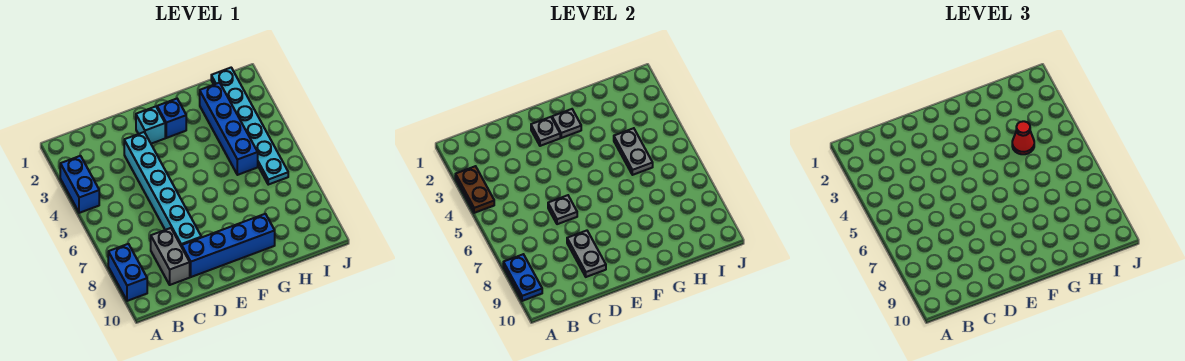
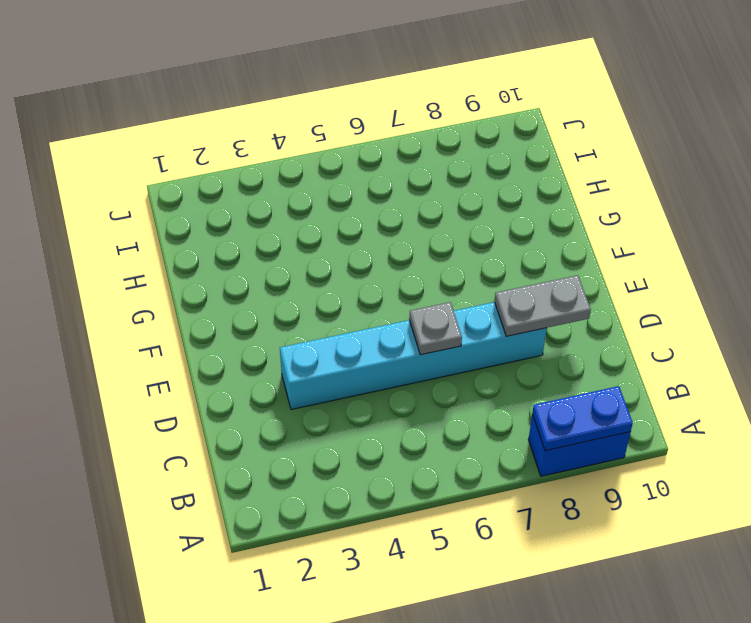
none -> blue 1x2 brick [60,156,99,213]
none -> grey 1x2 brick [151,228,190,285]
none -> blue 1x4 brick [182,214,275,277]

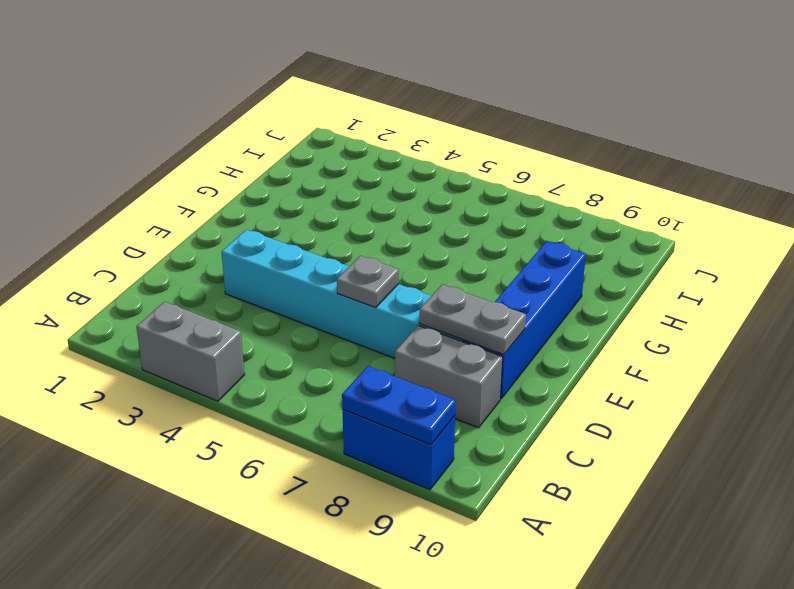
grey 1x2 brick [136,302,245,401] -> blue 1x2 brick [60,156,99,213]
none -> cyan 1x1 brick [136,106,165,144]
none -> blue 1x1 brick [157,98,186,138]
none -> blue 1x4 brick [200,83,258,175]

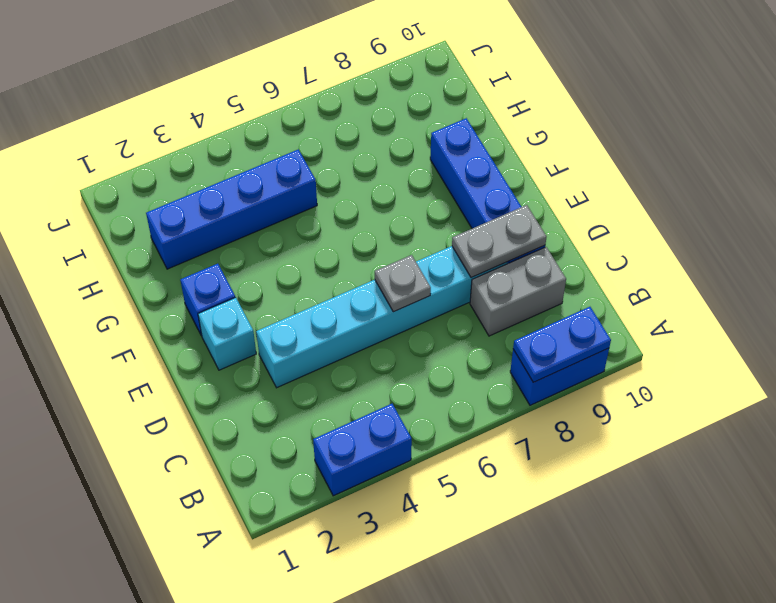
none -> cyan 1x6 plate [211,68,288,185]
none -> brown 1x2 plate [455,166,494,213]
none -> grey 1x1 plate [531,117,560,146]

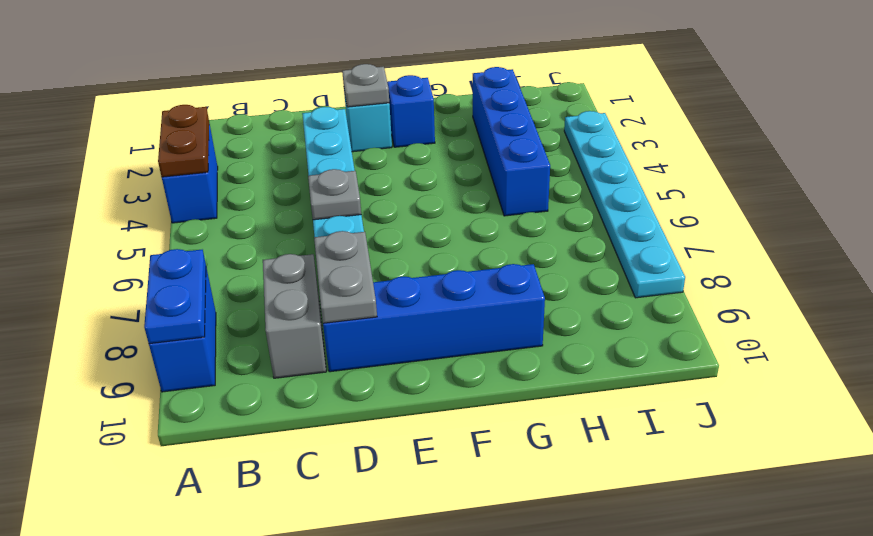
cyan 1x6 plate [564,111,685,298] -> cyan 1x6 plate moved to [211,68,288,185]
none -> grey 1x1 plate [552,109,581,138]
none -> grey 1x2 plate [614,128,653,175]
none -> red 1x1 cone [1012,121,1034,154]

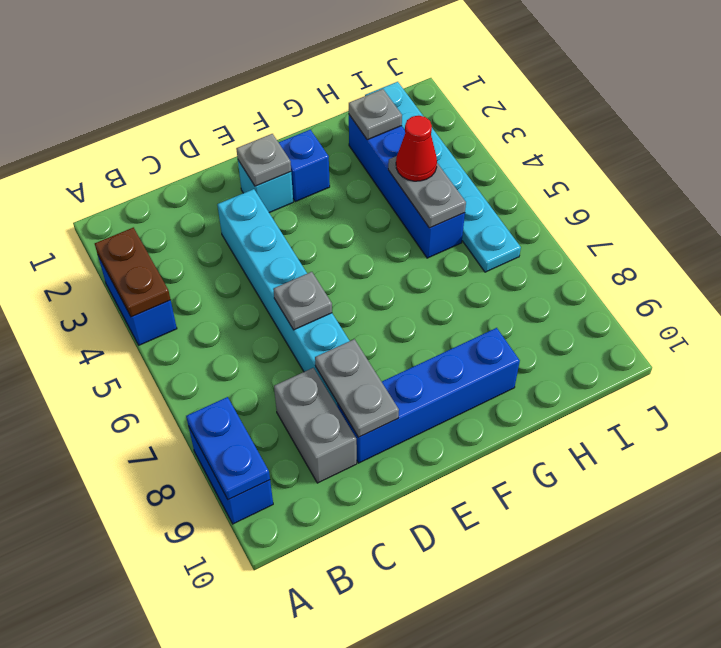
grey 1x1 plate [349,89,402,140] -> grey 1x1 plate moved to [552,109,581,138]

